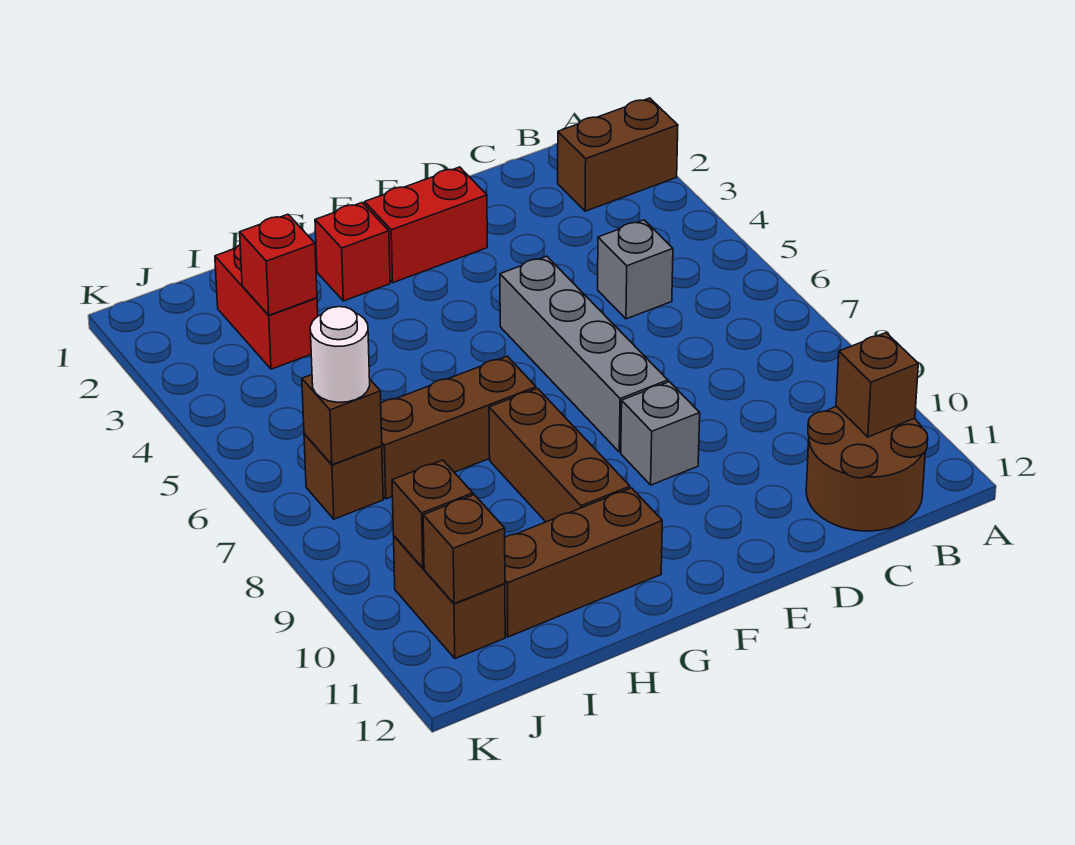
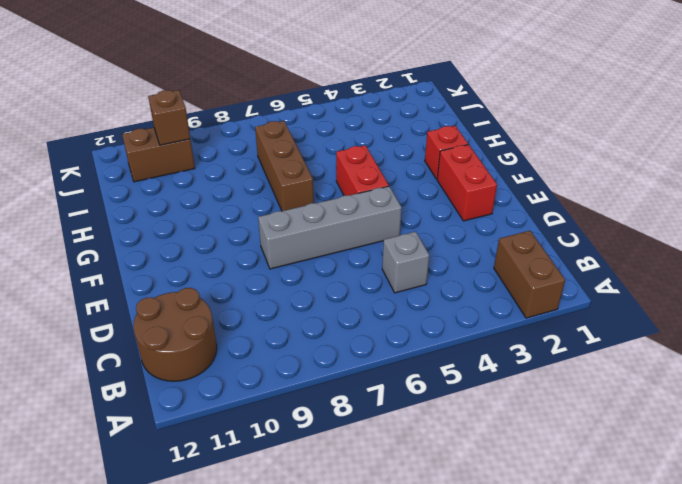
red 1x2 brick [336,145,389,196] -> red 1x2 brick turned to [215,245,318,369]
none -> grey 1x1 brick [621,382,700,485]
none -> brown 1x3 brick [489,388,630,522]
none -> brown 1x3 brick [505,488,662,637]

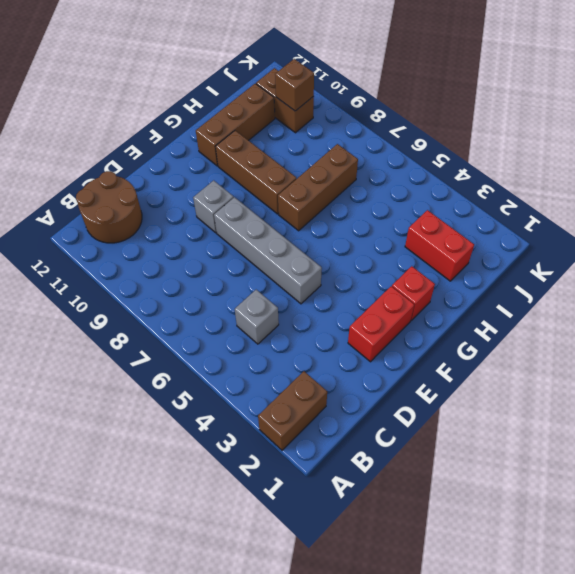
none -> brown 1x1 brick [304,434,383,519]
none -> brown 1x1 brick [836,333,918,437]
none -> red 1x1 brick [240,214,317,315]

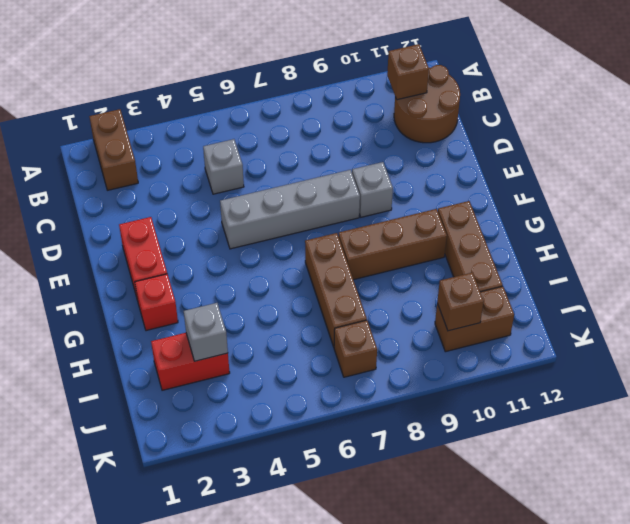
grey 1x1 brick [184,303,228,361] -> red 1x1 brick [240,214,317,315]
none -> brown 1x1 brick [302,375,382,465]
none -> brown 1x1 brick [423,495,505,604]
none -> white 1x1 round brick [310,307,370,402]

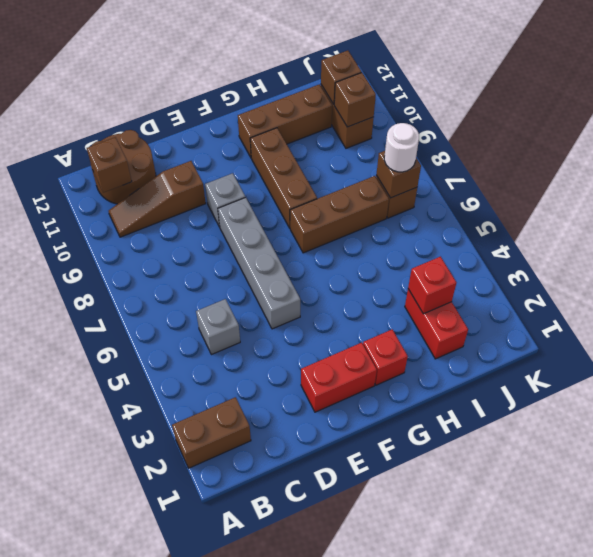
brown 1x3 slope [109,161,206,237] -> none

